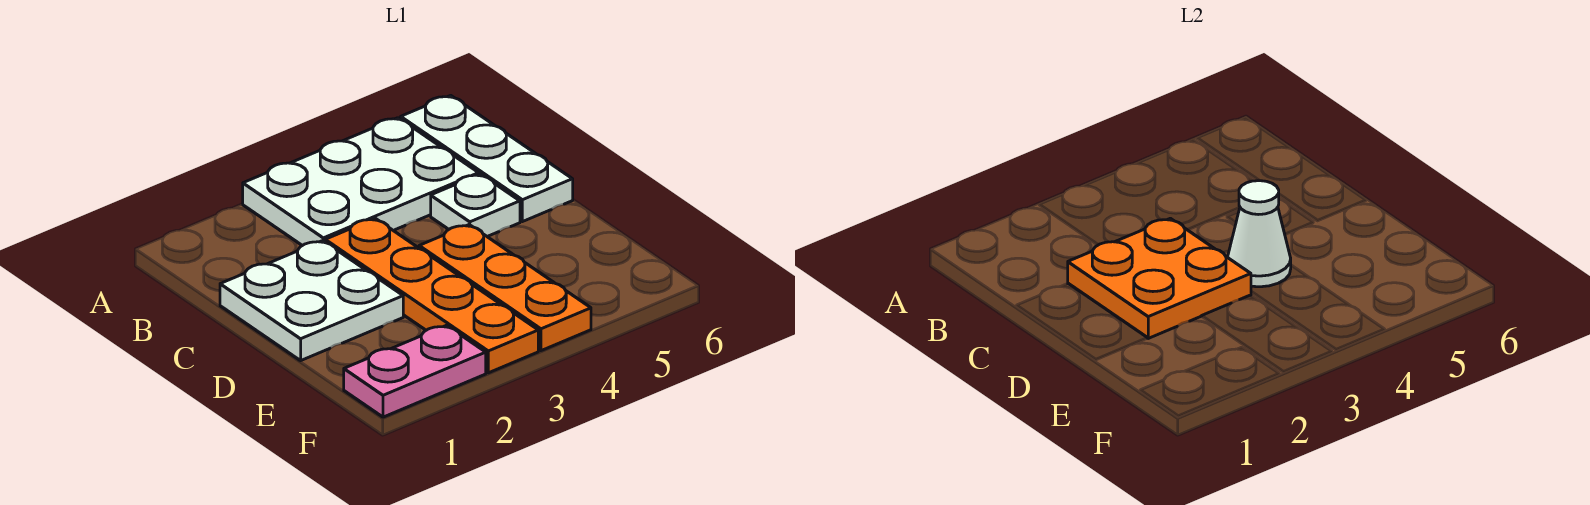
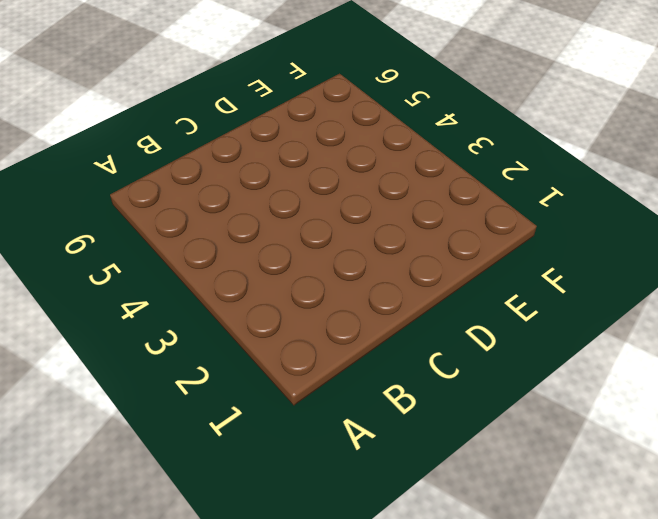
none -> white 2x3 plate [243,118,479,246]
none -> white 1x3 plate [401,95,573,222]

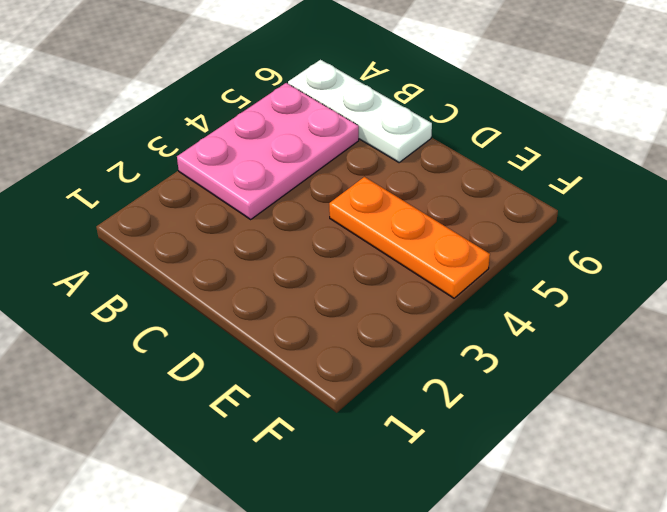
pink 2x3 plate [177,83,359,219] -> white 2x3 plate [243,118,479,246]
none -> white 2x2 plate [220,241,403,361]
none -> orange 1x4 plate [325,218,538,373]

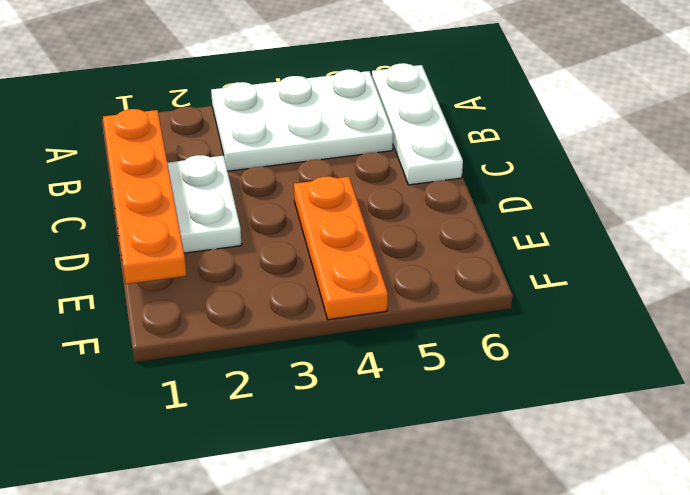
orange 1x4 plate [103,109,186,284] -> orange 1x4 plate moved to [325,218,538,373]
none -> white 1x1 plate [431,174,520,236]
none -> pink 1x2 plate [344,325,486,417]

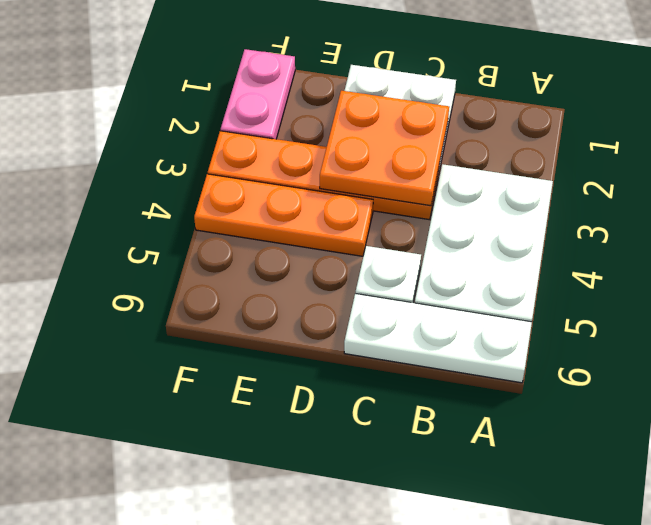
none -> white 1x1 cone [1228,181,1291,287]

